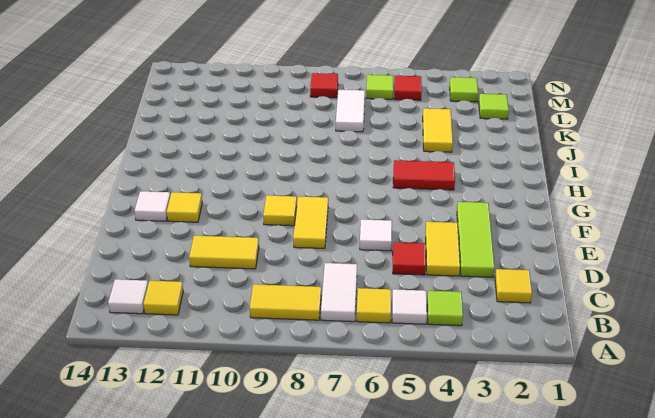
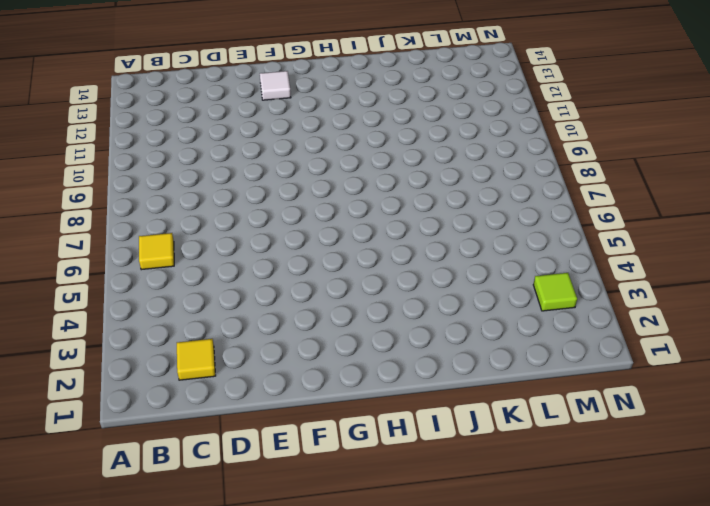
none -> lime 1x1 tile [427,291,463,326]
none -> white 1x1 tile [392,289,427,324]
none -> white 1x2 tile [321,263,357,322]

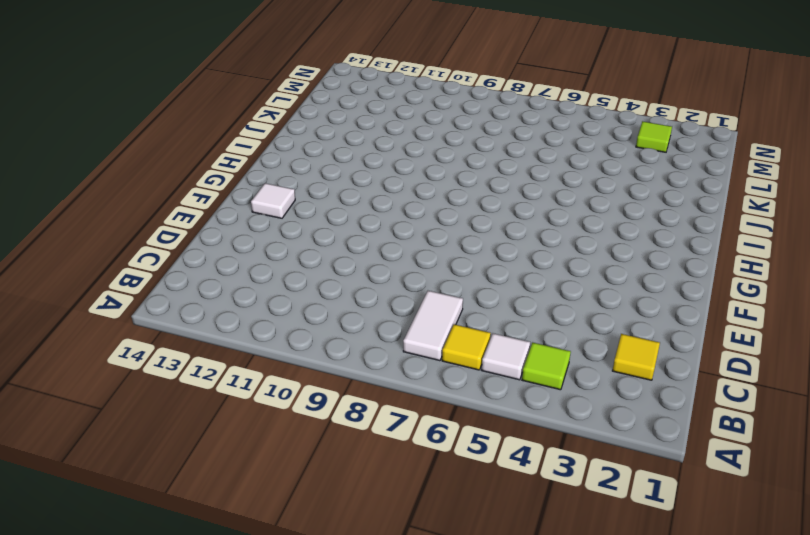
none -> yellow 1x2 tile [250,284,321,320]
none -> yellow 1x1 tile [143,281,183,315]
none -> white 1x1 tile [108,279,148,314]

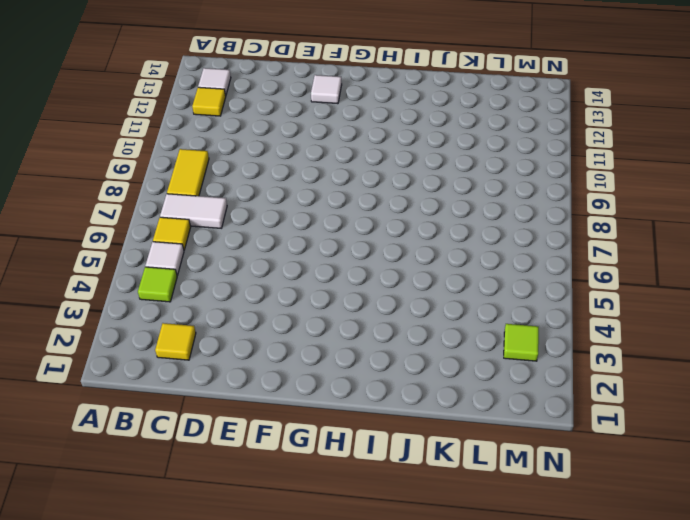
none -> lime 1x3 tile [457,202,494,277]
none -> yellow 1x2 tile [426,222,460,276]
none -> red 1x1 tile [393,242,426,275]

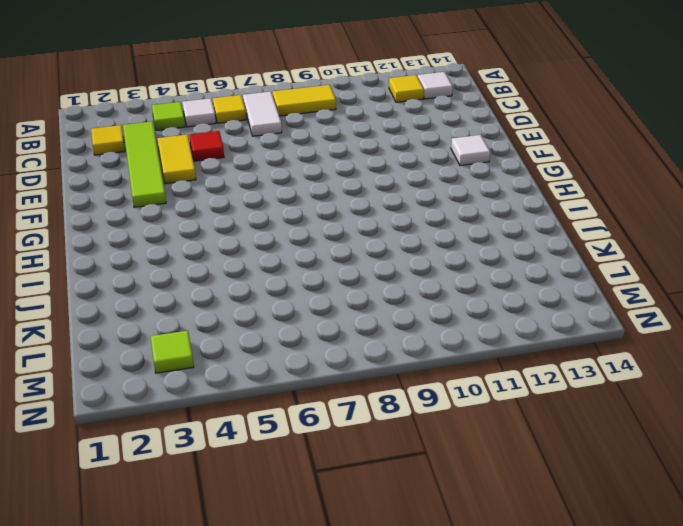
lime 1x4 tile [123,121,166,207] -> lime 1x3 tile [457,202,494,277]
none -> yellow 1x2 tile [189,236,259,269]
none -> white 1x1 tile [360,219,392,251]
none -> yellow 1x2 tile [293,196,328,249]

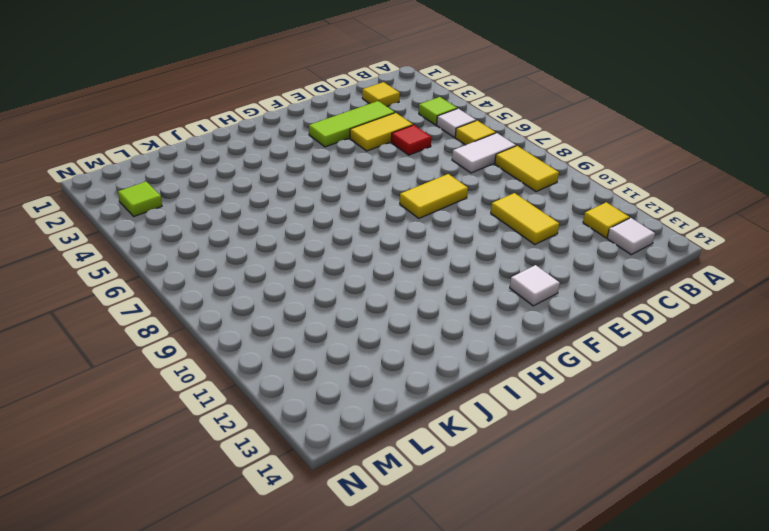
none -> white 1x1 tile [360,219,392,251]
none -> yellow 1x1 tile [263,195,297,226]
none -> yellow 1x1 tile [167,192,202,222]

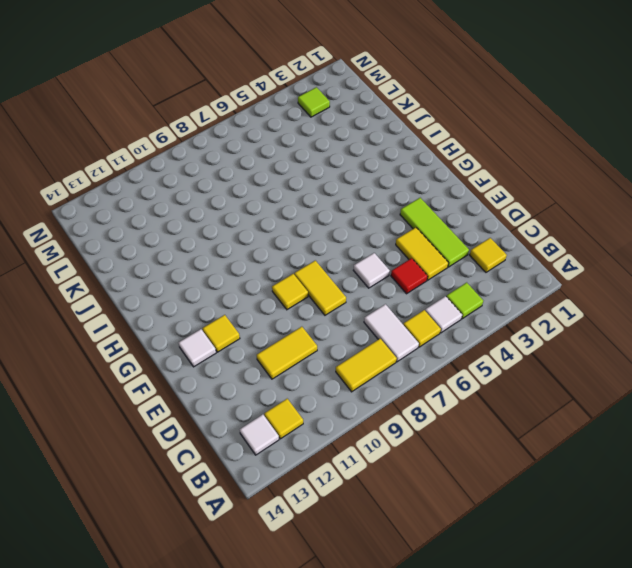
none -> red 1x2 tile [393,160,455,190]
none -> yellow 1x2 tile [423,108,453,152]
none -> white 1x2 tile [336,90,365,132]

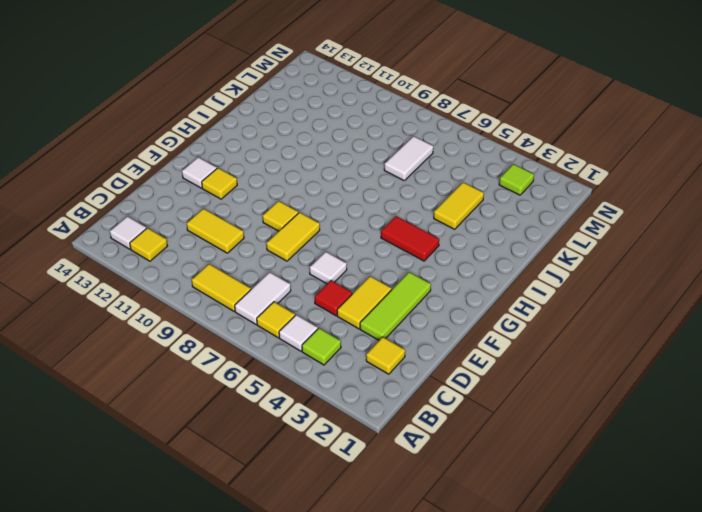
none -> lime 1x1 tile [479,94,509,119]
none -> red 1x1 tile [394,76,422,100]
none -> lime 1x1 tile [366,75,393,99]

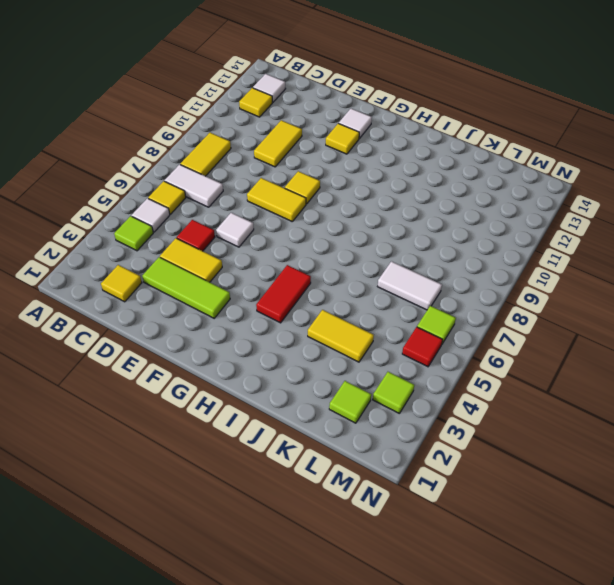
none -> red 1x1 tile [310,73,338,98]

